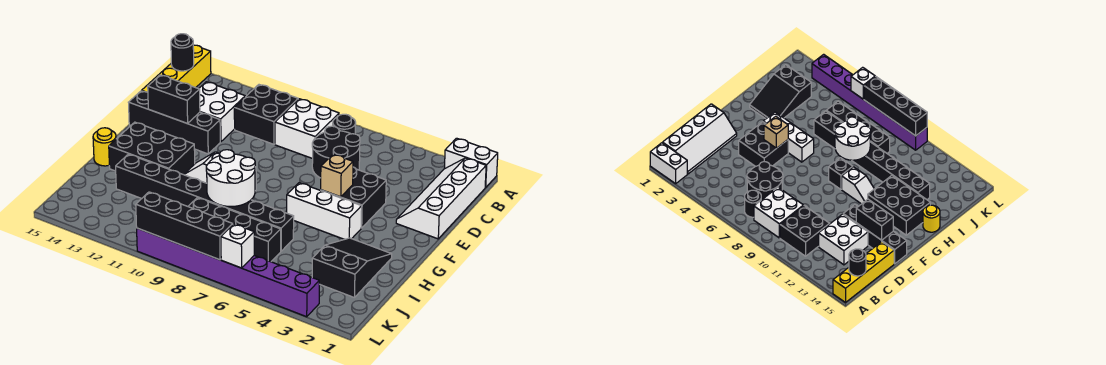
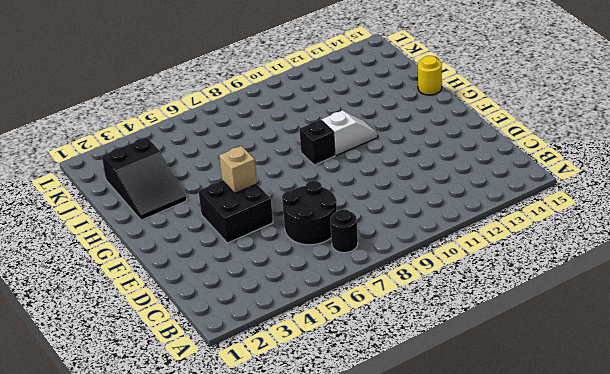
none -> white 1x2 brick [444,138,498,187]
none -> yellow 1x4 brick [142,45,211,92]
none -> white 2x4 slope [396,158,486,239]

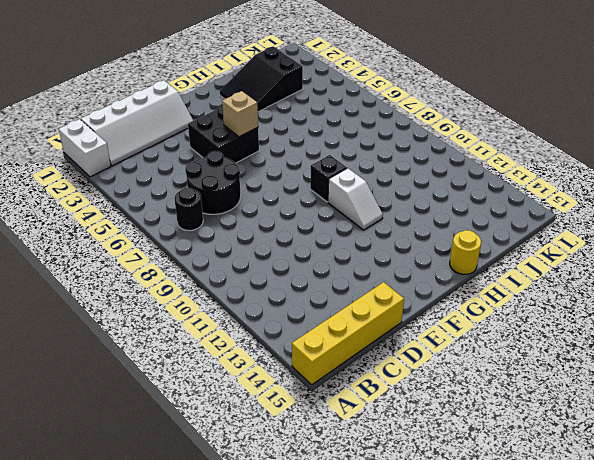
none -> white 2x2 brick [275,99,339,159]
none -> black 2x2 brick [234,85,298,144]
none -> white 2x2 brick [199,82,245,142]

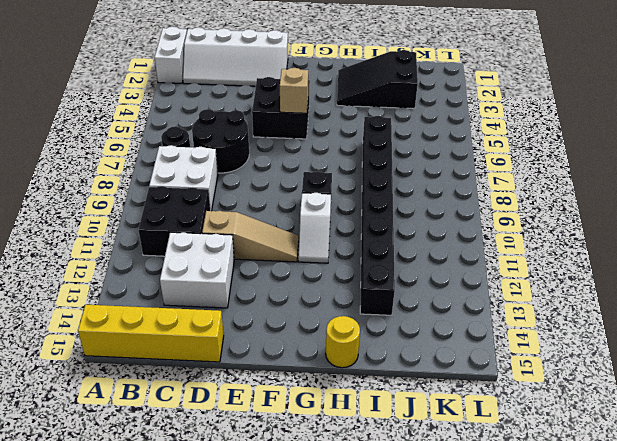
tan 1x3 slope [202,211,299,262] -> none
none -> black 1x4 brick [129,91,220,154]
none -> white 1x3 brick [287,183,362,239]
none -> black 2x3 brick [109,122,195,175]

